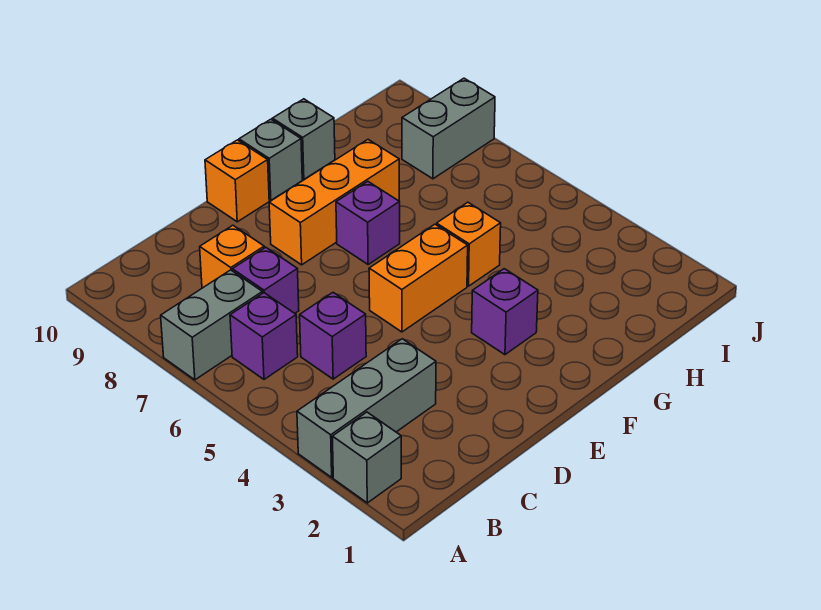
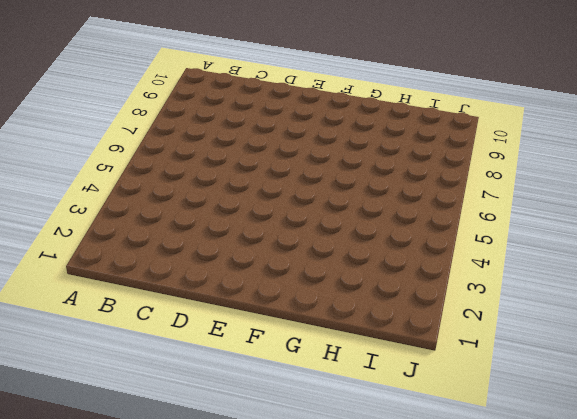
none -> grey 1x1 brick [332,412,401,503]
none -> grey 1x3 brick [297,339,436,477]
none -> grey 1x2 brick [161,270,262,380]

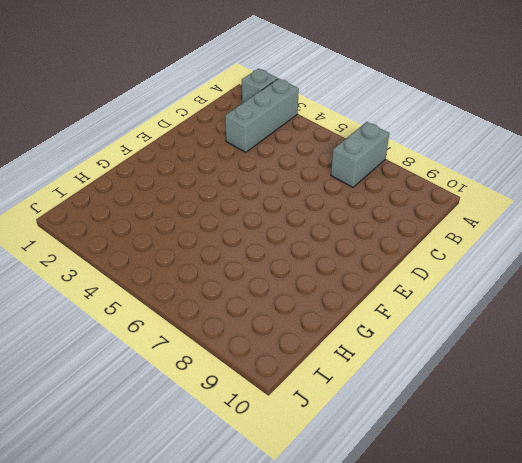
none -> purple 1x1 brick [230,293,298,379]
none -> purple 1x1 brick [300,293,366,379]
none -> purple 1x1 brick [232,247,299,313]

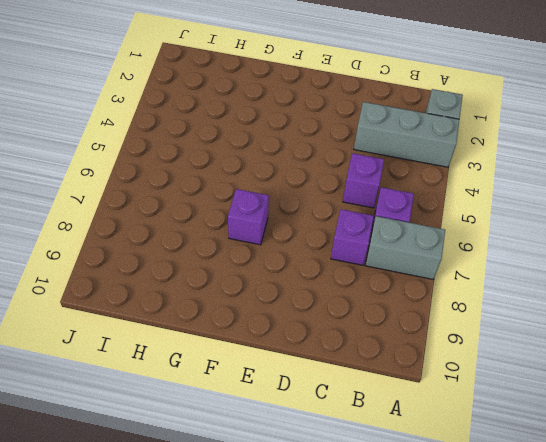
none -> orange 1x1 brick [200,225,264,288]
none -> orange 1x2 brick [369,224,468,332]
none -> orange 1x3 brick [269,140,399,265]

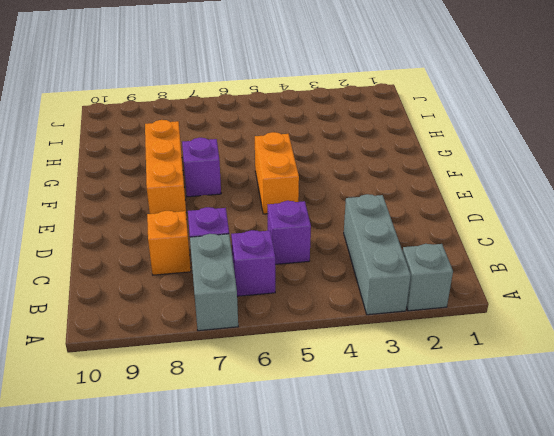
none -> orange 1x1 brick [205,140,269,222]
none -> purple 1x1 brick [472,269,538,355]
none -> grey 1x1 brick [239,119,302,200]

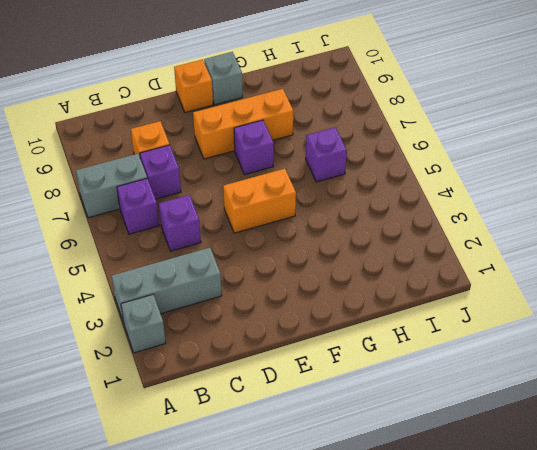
purple 1x1 brick [306,127,347,182] -> purple 1x1 brick moved to [472,269,538,355]
none -> orange 1x1 brick [437,202,501,286]
none -> grey 1x1 brick [272,99,335,179]
none -> grey 1x2 brick [402,78,495,179]

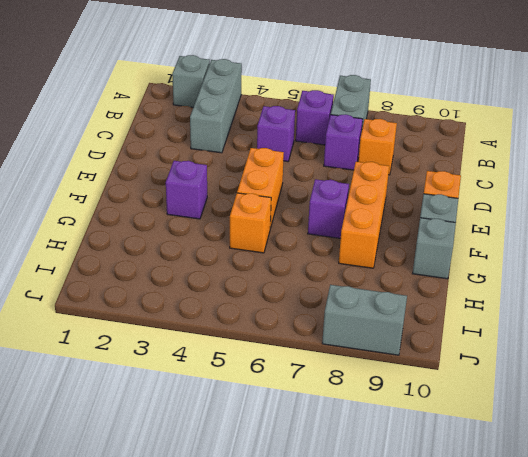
grey 1x2 brick [322,285,407,355] -> grey 1x2 brick turned to [402,78,495,179]

